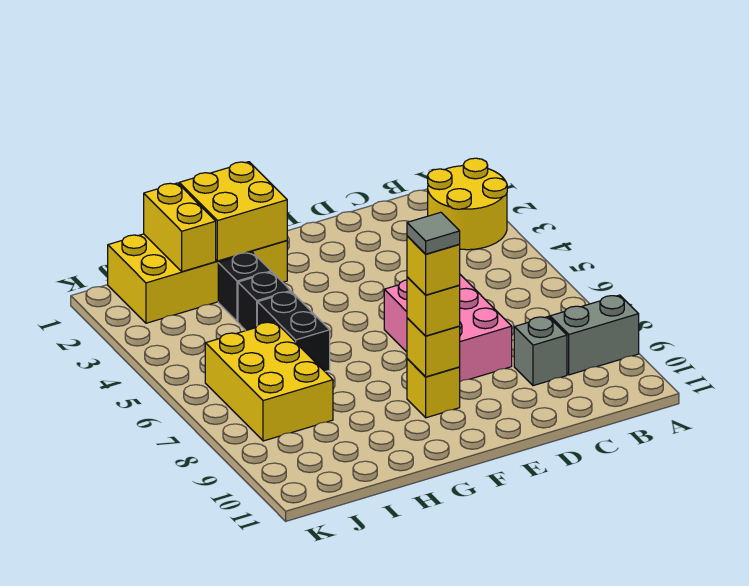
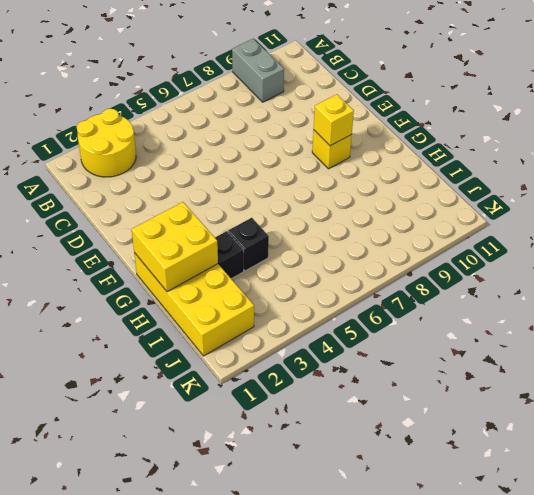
none -> grey 1x1 brick [514,316,567,386]
none -> pink 2x3 brick [384,275,512,382]
none -> black 1x2 brick [257,292,330,372]

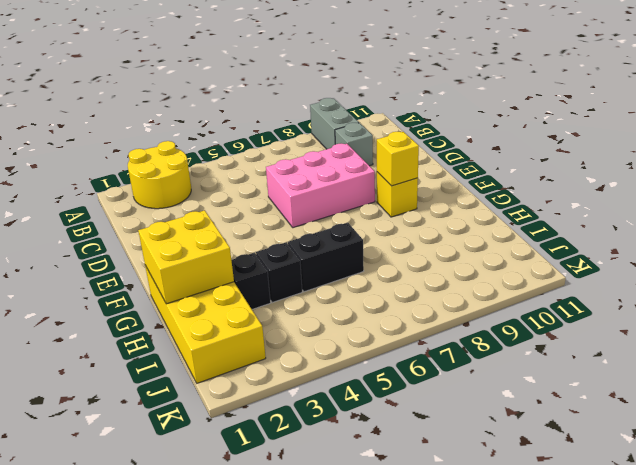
none -> yellow 2x3 brick [205,322,333,441]
none -> yellow 1x2 brick [144,183,216,272]
none -> yellow 1x1 brick [407,277,460,336]

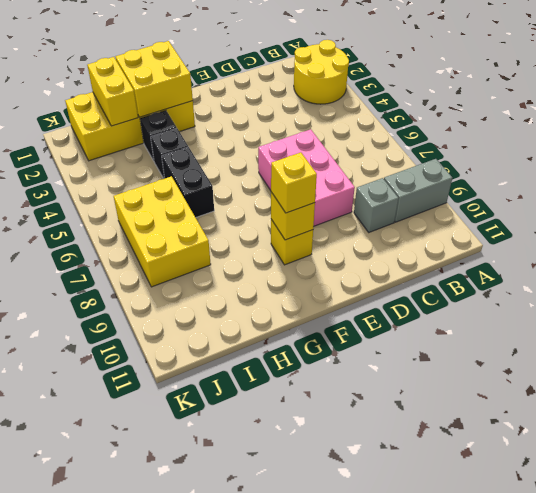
none -> yellow 1x1 brick [407,236,460,295]
none -> grey 1x1 tile [407,212,460,254]

